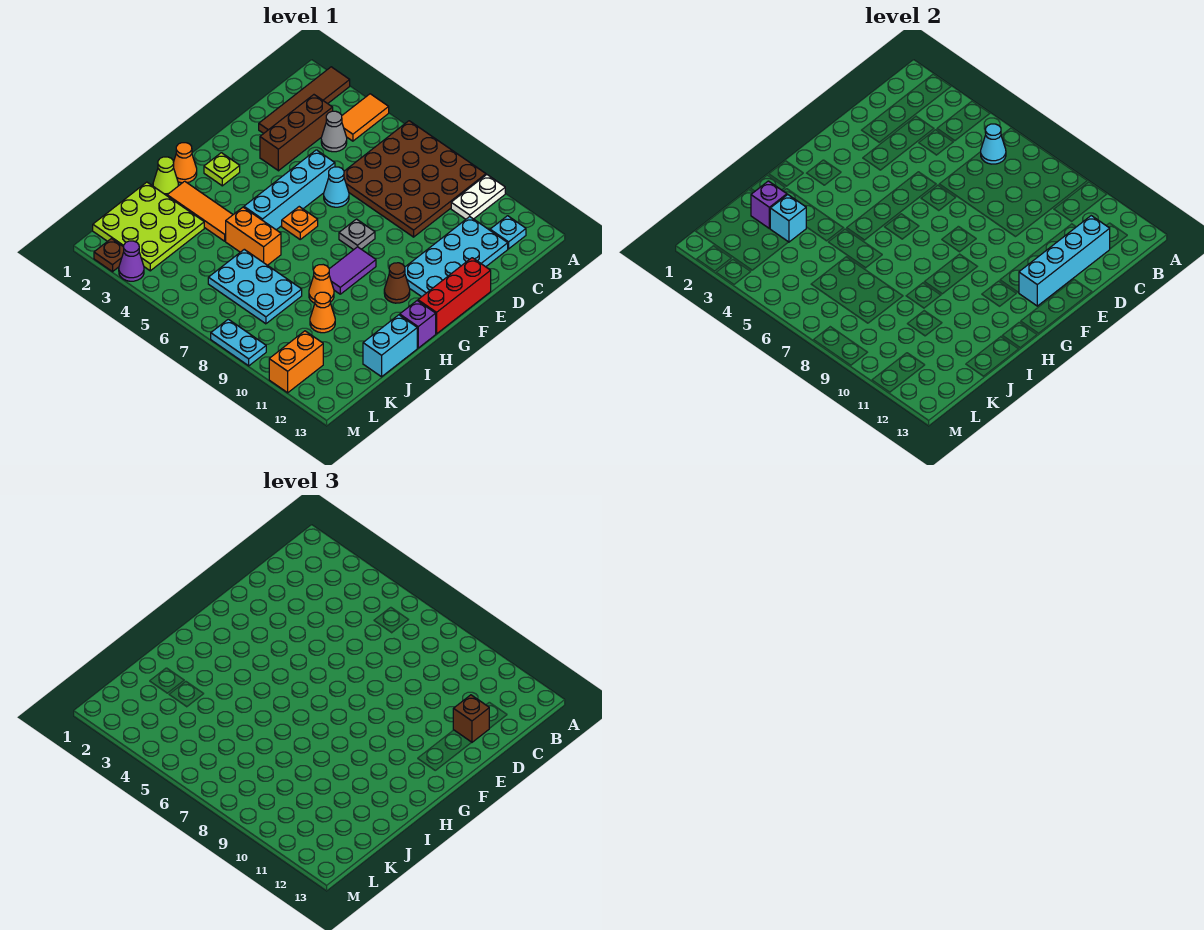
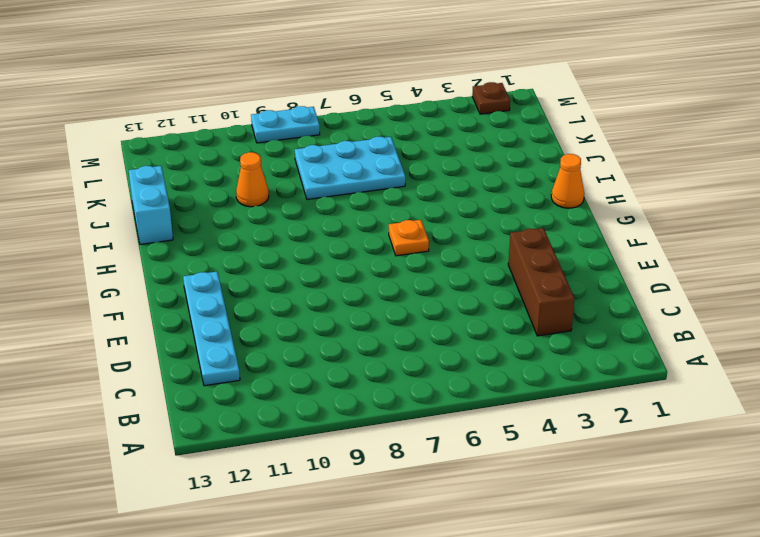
cyan 1x4 plate [183,272,240,386] -> cyan 2x4 plate [405,217,508,297]
none -> brown 1x4 tile [259,67,350,134]
none -> orange 1x2 tile [342,94,389,141]
none -> brown 4x4 plate [344,121,486,237]
none -> white 1x2 plate [451,175,505,219]

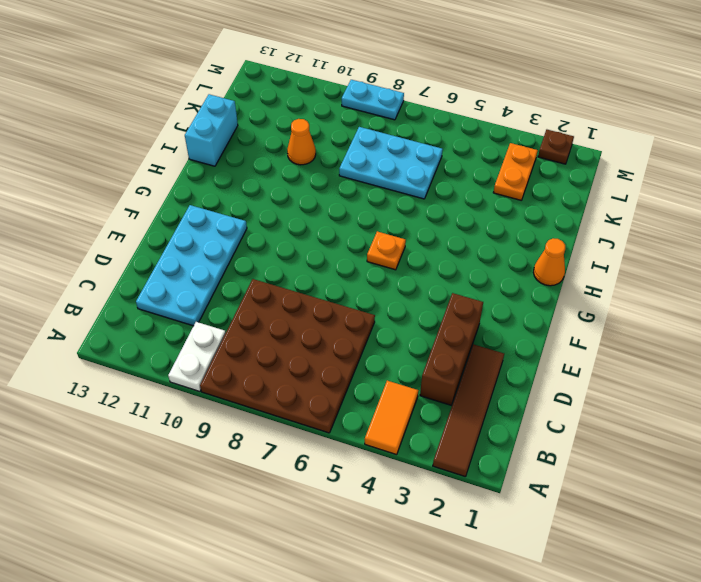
orange 1x2 plate [493,143,538,200] -> lime 3x3 plate [93,182,204,271]
none -> cyan 1x1 plate [490,216,526,249]
none -> grey 1x1 cone [321,111,347,152]
none -> cyan 1x4 brick [244,150,335,230]
none -> cyan 1x1 cone [324,167,349,207]

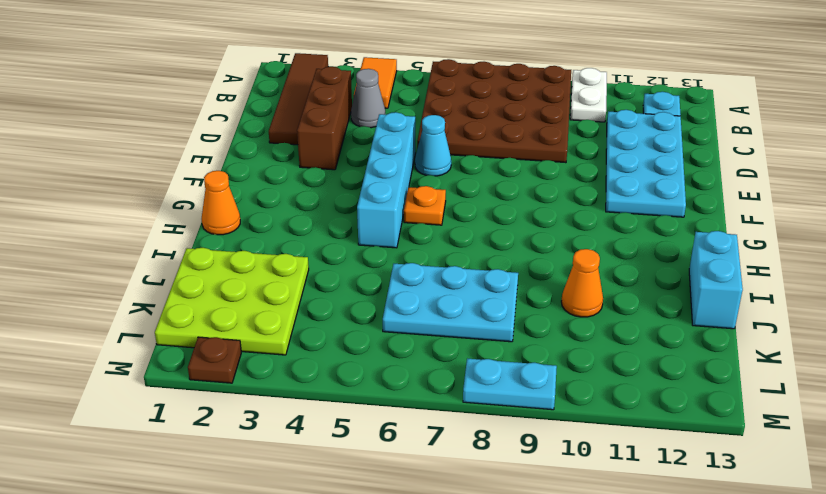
none -> red 1x3 brick [418,258,491,334]
none -> grey 1x1 plate [339,219,375,250]
none -> lime 1x1 plate [204,153,240,186]
none -> purple 1x2 tile [329,247,376,294]

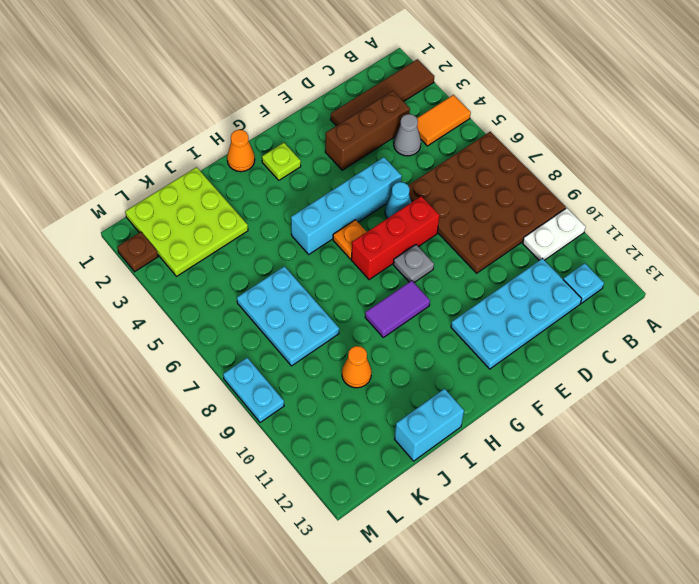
red 1x3 brick [351,196,440,280] -> red 1x3 brick moved to [418,258,491,334]
none -> brown 1x1 cone [384,263,410,303]
none -> purple 1x1 brick [400,301,436,348]
none -> lime 1x1 cone [153,157,178,196]
none -> orange 1x3 tile [167,181,233,241]

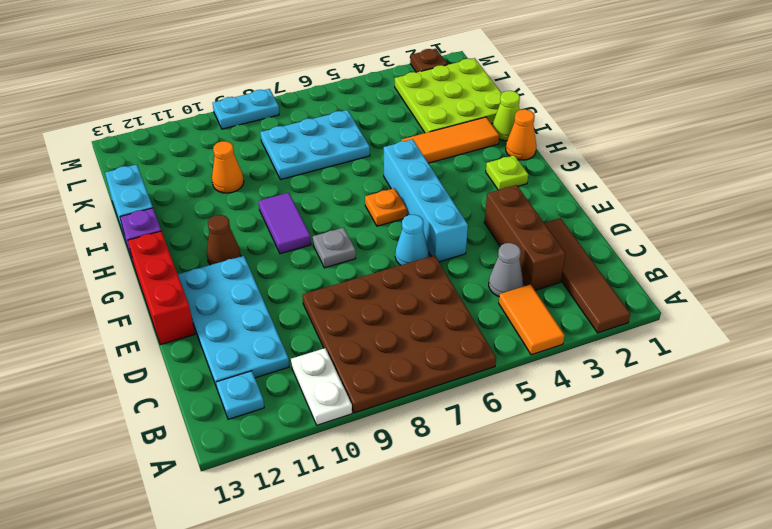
none -> orange 1x2 brick [226,207,281,265]
none -> orange 1x1 cone [309,265,334,303]
none -> orange 1x2 brick [269,331,323,393]
none -> purple 1x1 cone [119,241,144,281]

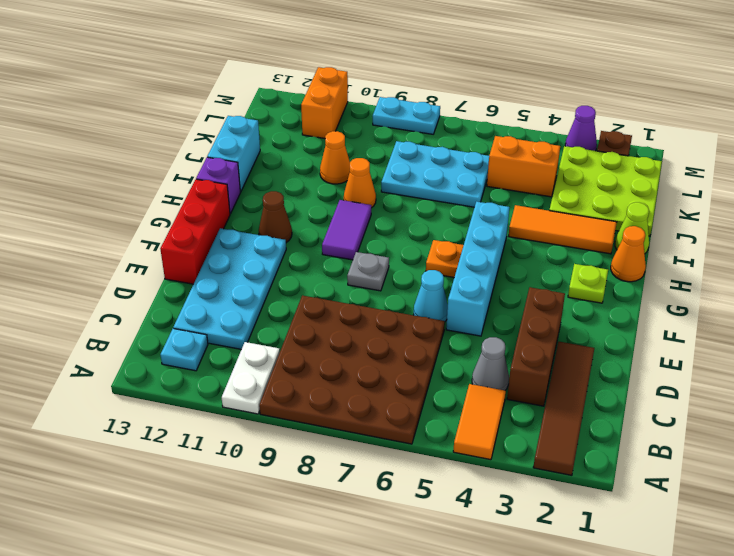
orange 1x2 brick [487,136,560,197] -> orange 1x2 brick moved to [226,207,281,265]
none -> cyan 1x1 cone [981,124,1006,164]
none -> cyan 1x4 brick [1019,216,1110,306]
none -> purple 1x1 brick [751,181,787,228]
none -> cyan 1x1 brick [770,195,806,242]

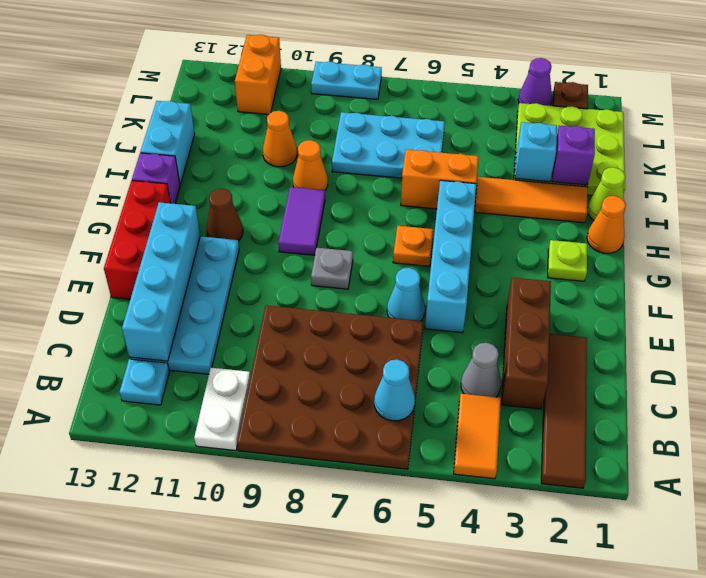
none -> brown 1x1 brick [453,695,489,742]

